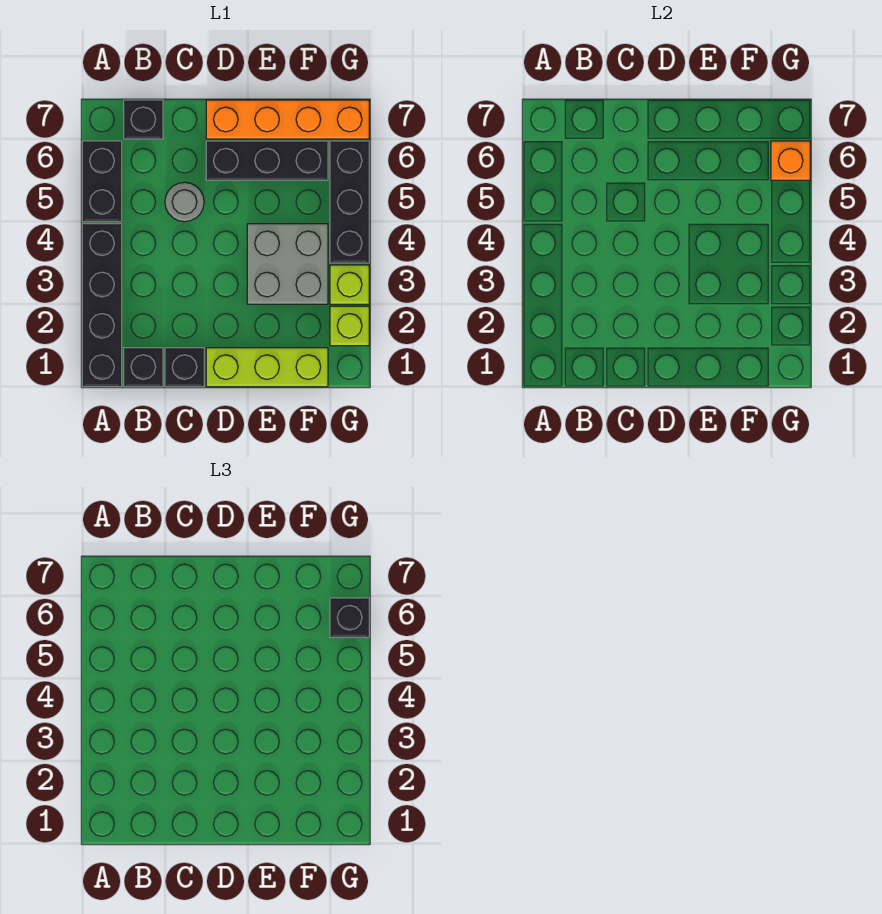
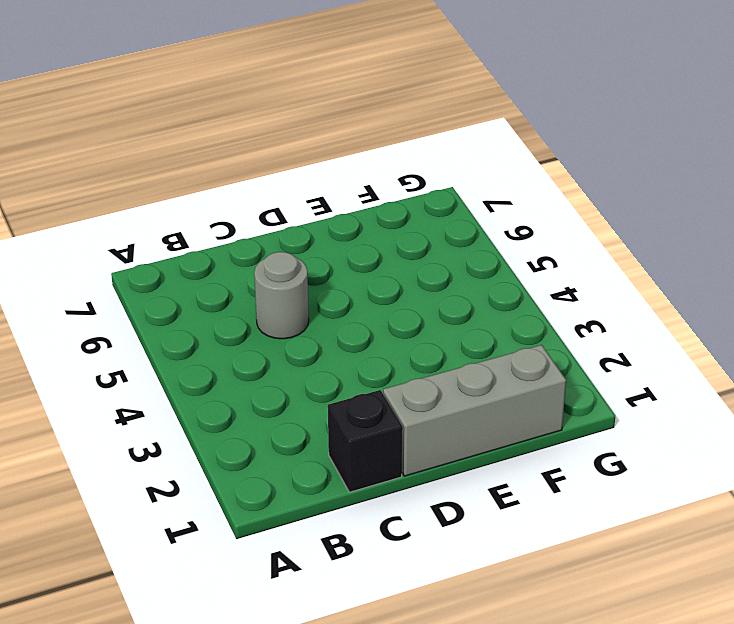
grey 1x3 brick [383,345,566,476] -> lime 1x3 brick [206,348,328,387]
none -> black 1x4 brick [82,224,122,387]
none -> black 1x2 brick [82,141,122,222]
none -> black 1x1 brick [124,348,163,387]

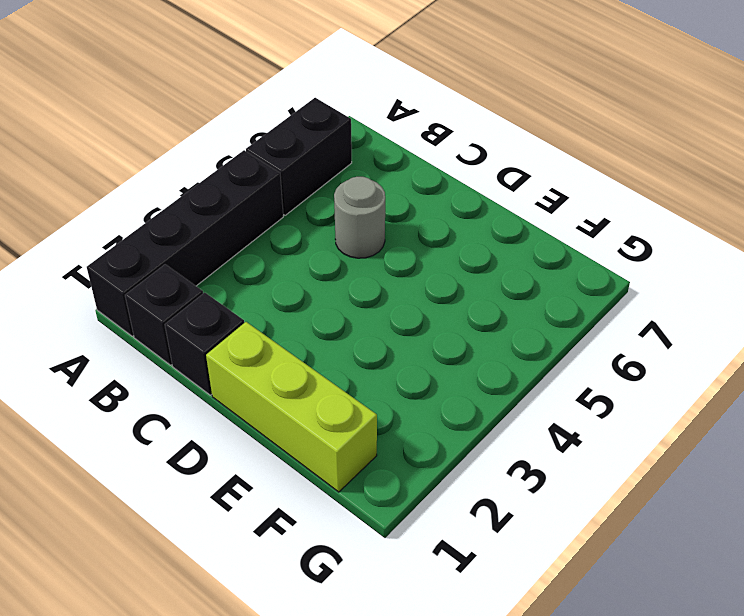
none -> black 1x1 brick [124,100,163,139]
none -> black 1x3 brick [206,141,328,180]
none -> orange 1x4 brick [206,100,369,139]

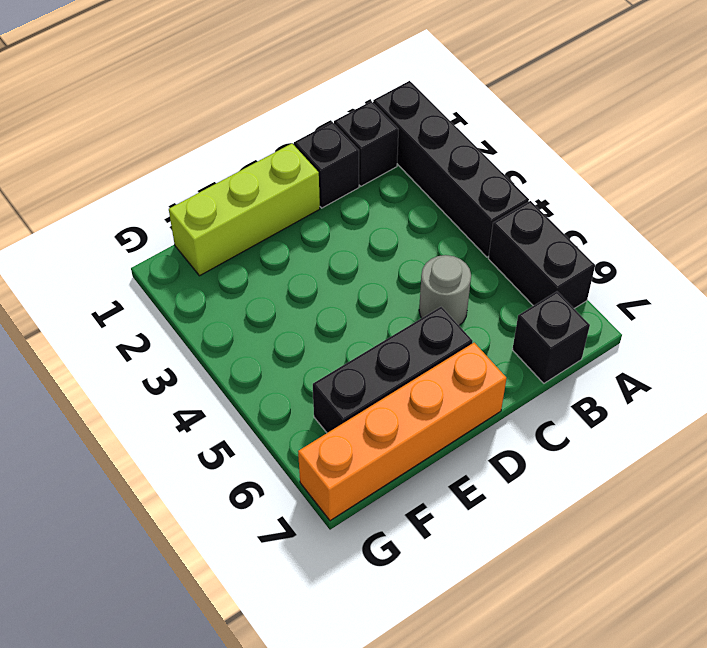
none -> grey 2x2 brick [247,224,328,304]
none -> lime 1x1 brick [330,306,369,346]
none -> lime 1x1 brick [330,265,369,304]

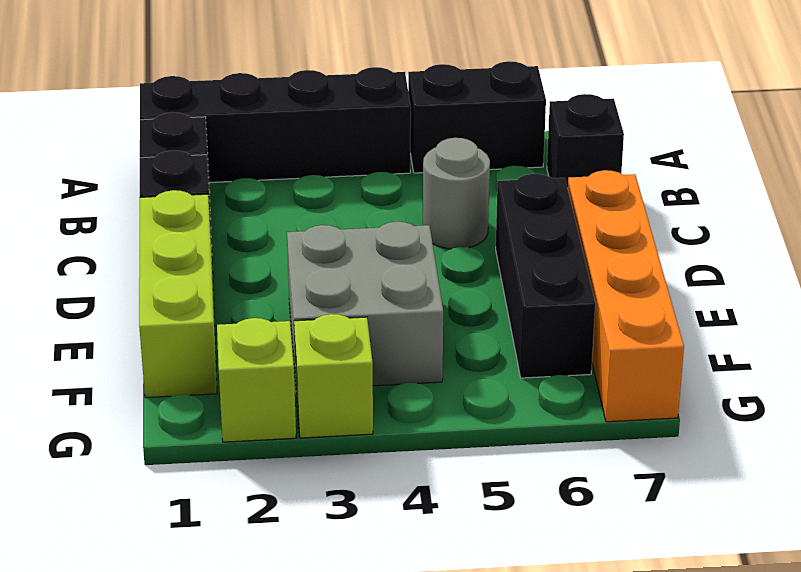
none -> black 1x3 brick [330,141,369,263]
none -> orange 1x1 brick [771,141,810,180]
none -> black 1x1 brick [330,598,369,637]

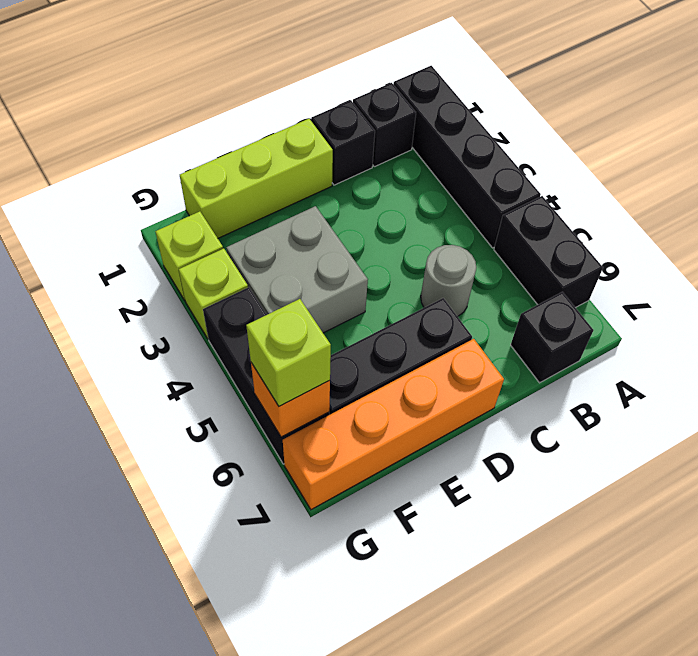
lime 1x1 brick [246,299,331,406] -> black 1x1 brick [330,598,369,637]

